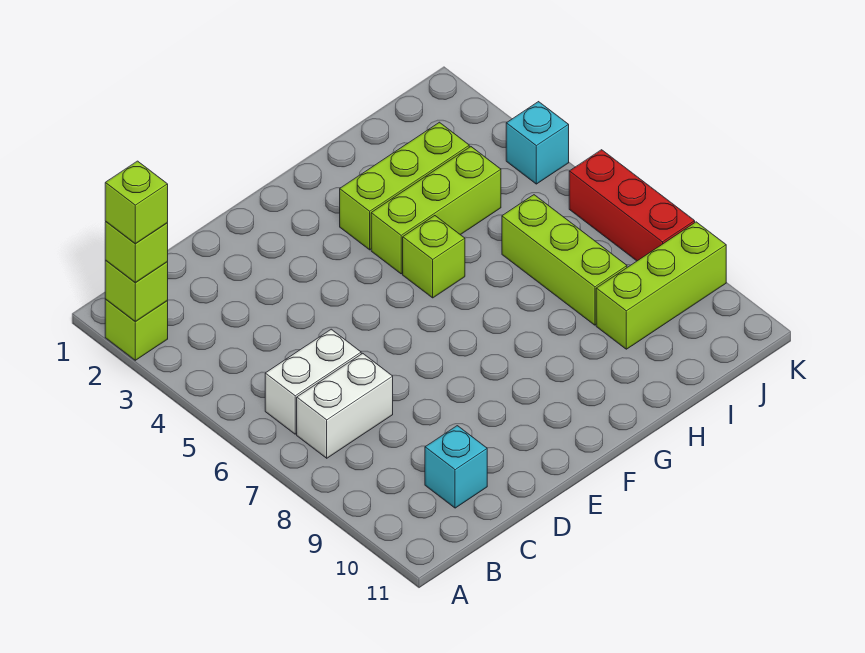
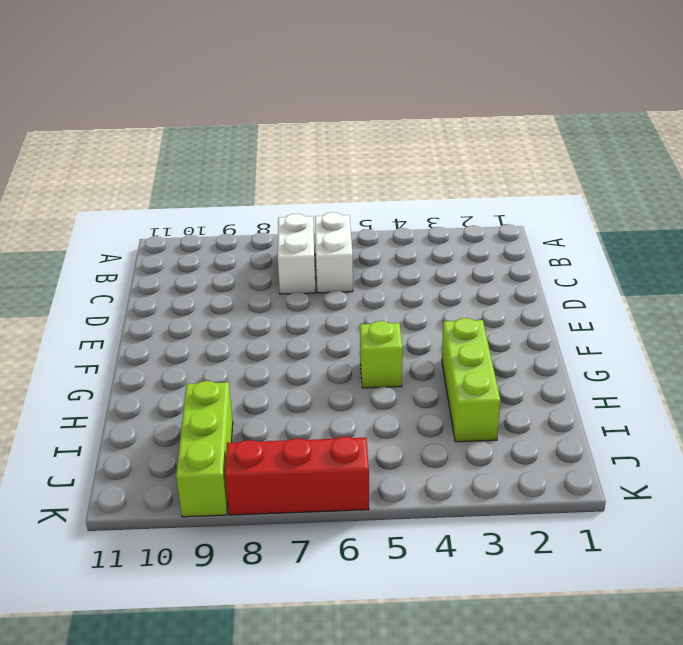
none -> lime 1x1 brick [105,299,168,360]
none -> cyan 1x1 brick [425,426,487,508]
none -> lime 1x3 brick [371,147,501,274]

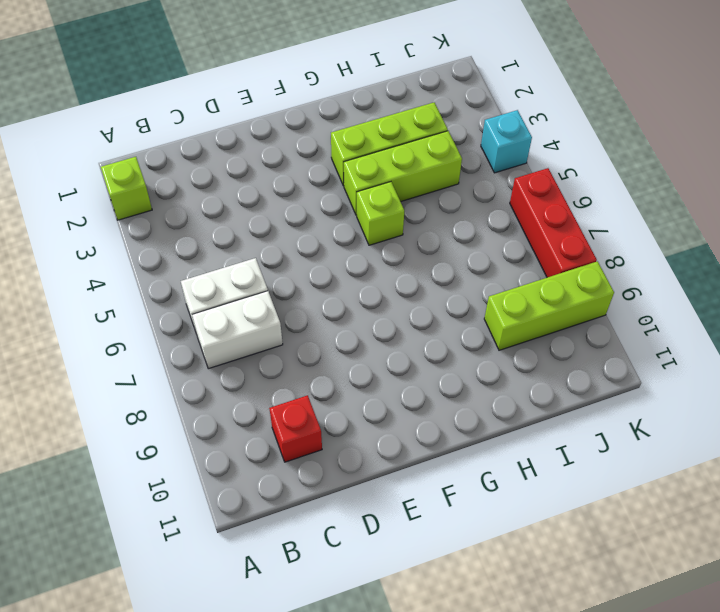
red 1x1 brick [269,395,322,462] -> cyan 1x1 brick [425,426,487,508]
none -> lime 1x3 brick [502,195,627,325]
none -> lime 1x1 brick [105,260,168,322]
none -> lime 1x1 brick [105,222,168,282]

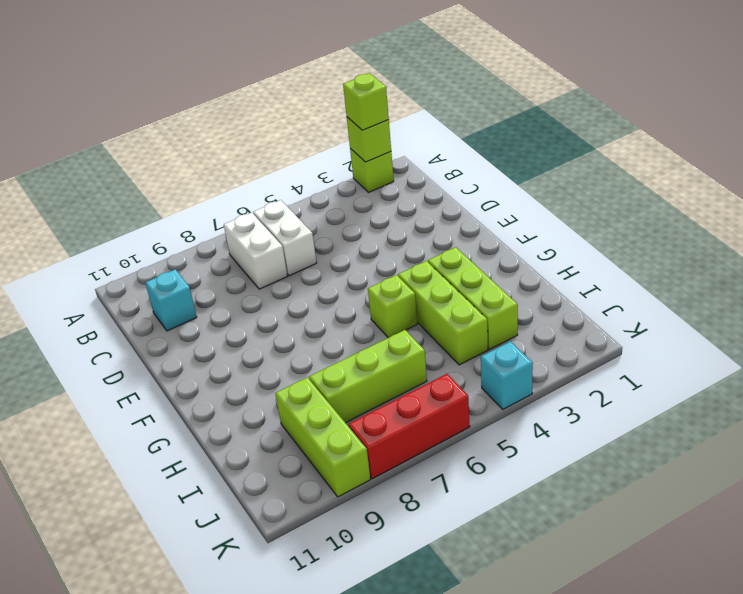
none -> lime 1x1 brick [105,161,168,244]

